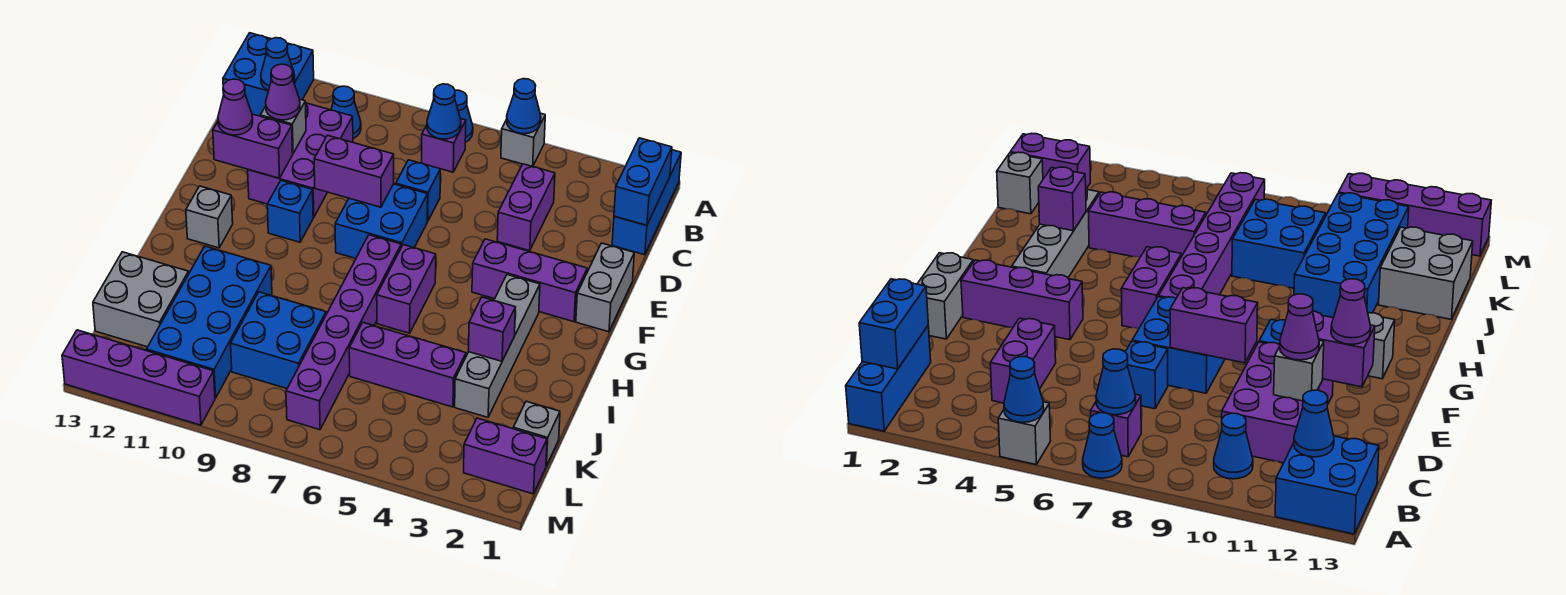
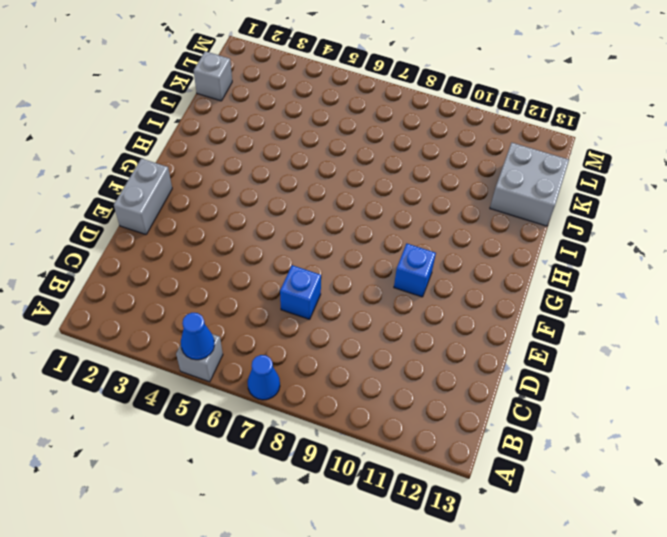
none -> blue 1x3 brick [612,150,681,255]
none -> blue 2x2 brick [223,33,314,116]
none -> purple 1x1 brick [422,119,466,172]
none -> blue 1x1 cone [331,86,361,139]

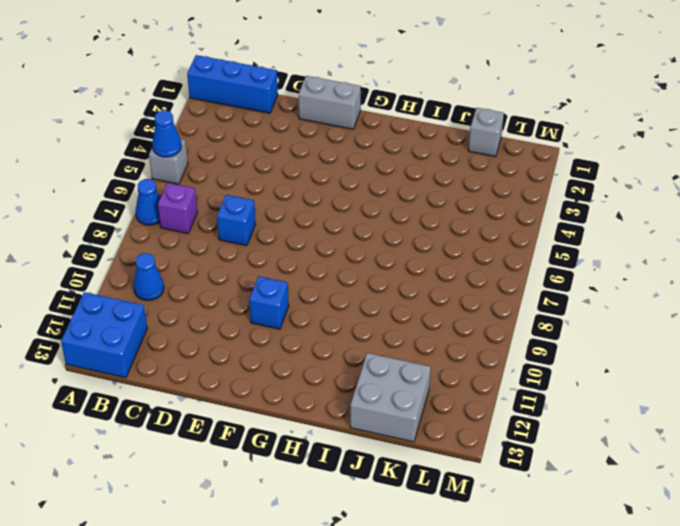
none -> purple 1x2 brick [497,164,555,251]
none -> purple 2x3 brick [248,103,353,217]
none -> blue 2x2 brick [335,184,428,258]
none -> purple 1x3 brick [472,239,587,322]

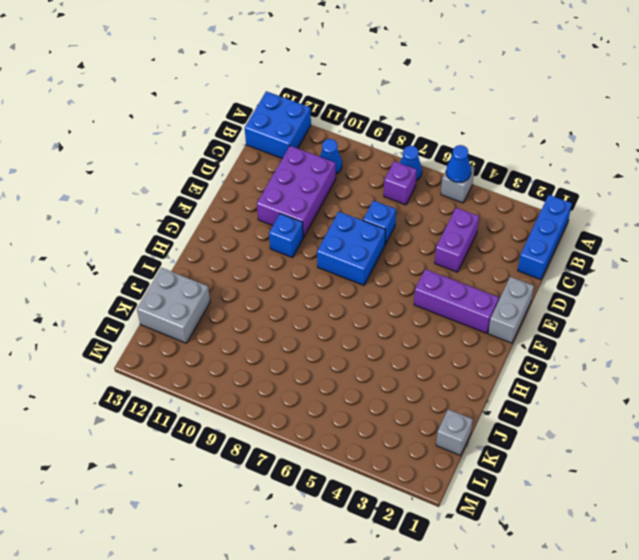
none -> grey 1x4 brick [455,275,540,417]
none -> purple 1x2 brick [377,245,436,333]
none -> purple 1x6 brick [286,235,401,430]
none -> grey 1x1 brick [186,186,233,248]

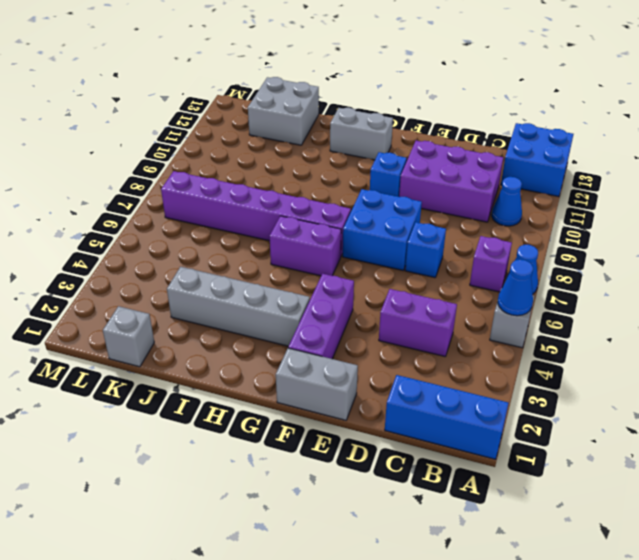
grey 1x2 brick [330,108,393,160] -> grey 1x1 brick [186,186,233,248]
none -> blue 2x4 brick [146,246,272,398]
none -> purple 1x3 brick [349,323,466,407]
none -> blue 2x2 brick [231,292,326,388]
none -> purple 1x2 brick [464,418,547,494]

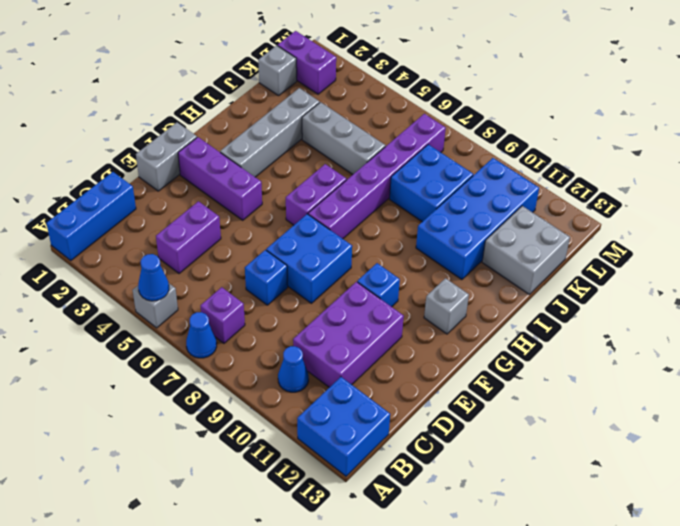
grey 1x3 brick [302,102,386,174] -> purple 1x3 brick [349,323,466,407]
none -> purple 1x4 brick [62,330,215,425]
none -> blue 1x2 brick [614,138,672,225]
none -> blue 1x1 cone [426,84,461,139]
none -> blue 1x1 cone [261,38,295,90]

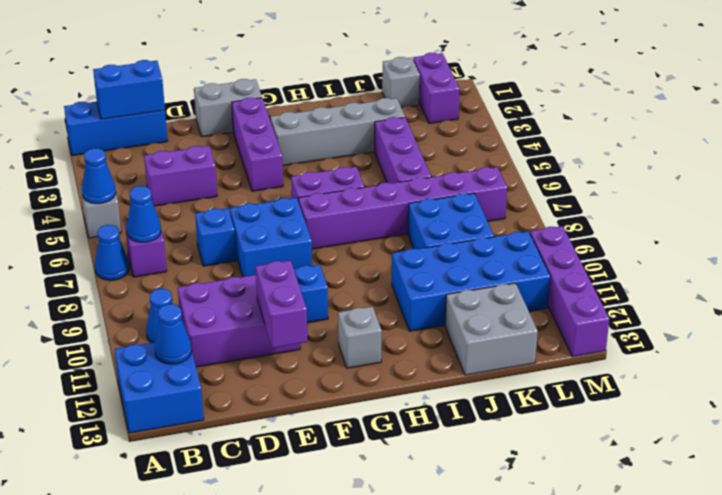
none -> grey 1x1 brick [260,99,306,153]
none -> purple 1x2 brick [314,135,394,207]
none -> purple 1x1 brick [468,297,516,361]
none -> purple 1x1 cone [266,64,300,120]

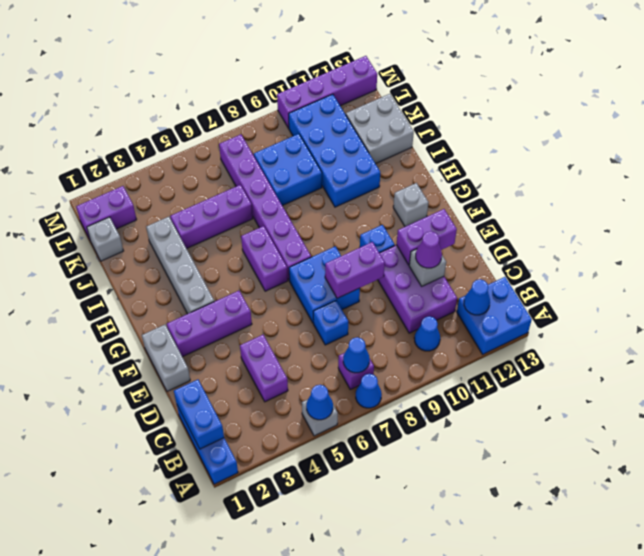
none -> purple 1x1 brick [468,297,516,361]
none -> purple 1x1 cone [218,79,253,135]

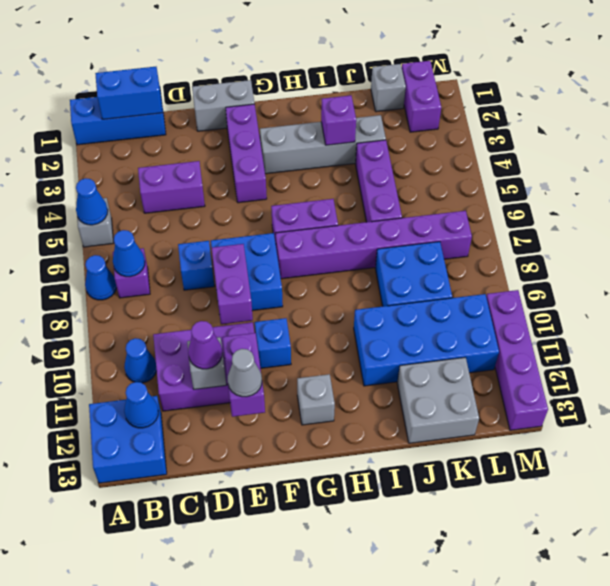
grey 1x1 cone [227,349,262,397] -> purple 1x1 cone [218,79,253,135]

